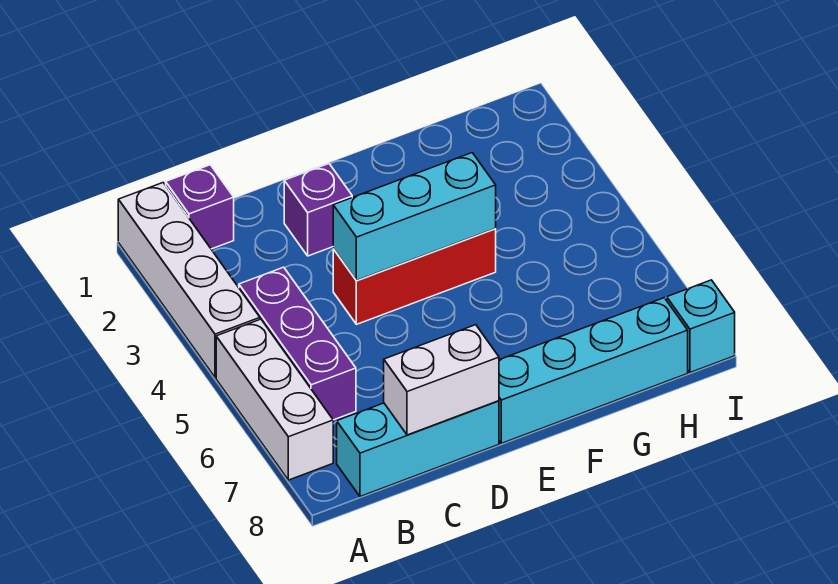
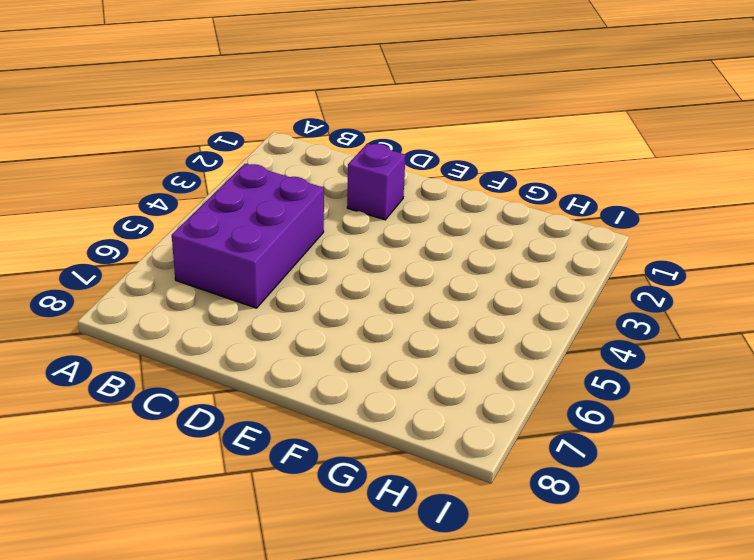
purple 2x3 brick [172,164,324,308] -> purple 1x3 brick [239,267,356,420]
none -> white 1x4 brick [118,183,260,378]
none -> white 1x3 brick [216,319,333,480]

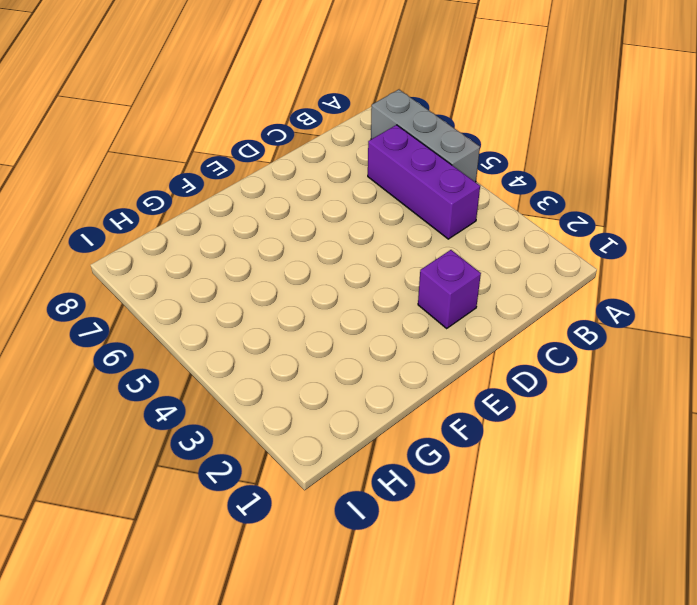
grey 1x3 brick [371,90,480,182] -> white 1x3 brick [216,319,333,480]
none -> white 1x4 brick [118,183,260,378]
none -> purple 1x1 brick [166,165,234,249]

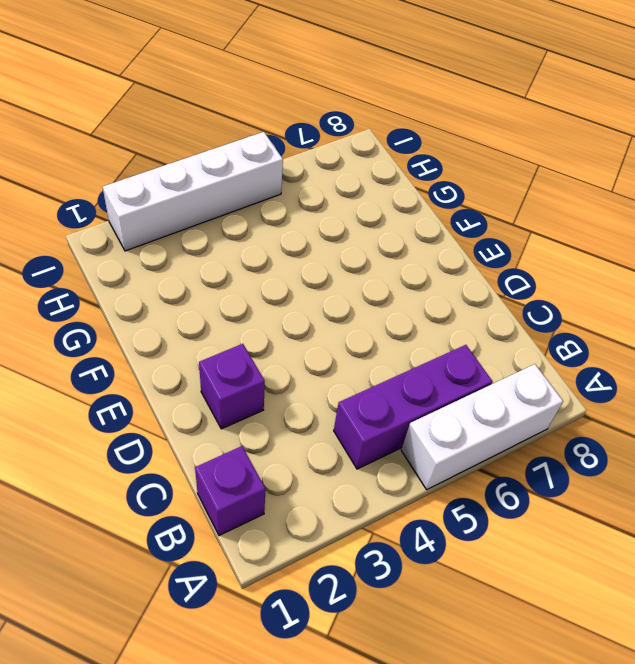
white 1x4 brick [103,132,283,251] -> white 1x4 brick moved to [118,183,260,378]
none -> cyan 1x3 brick [337,401,499,497]
none -> red 1x3 brick [333,229,496,324]

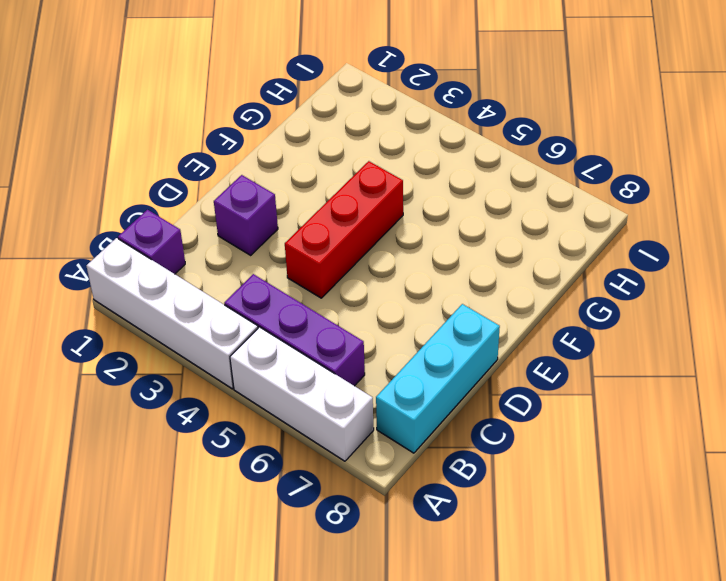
none -> cyan 1x4 brick [499,298,688,443]
none -> cyan 1x1 brick [667,280,735,373]

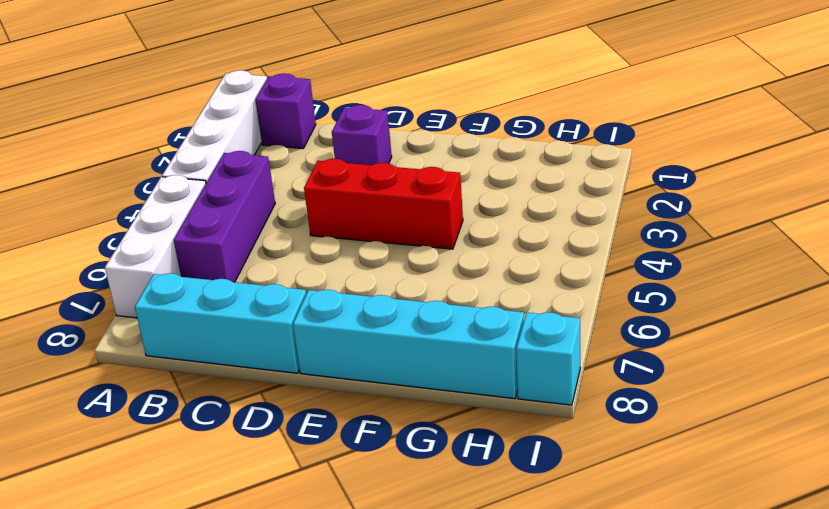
none -> white 1x2 brick [384,325,499,435]
none -> cyan 1x3 brick [333,153,496,281]

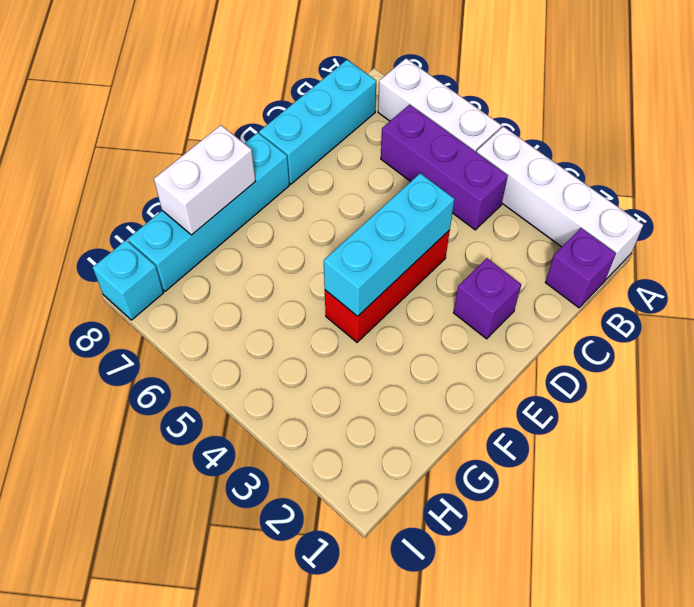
white 1x2 brick [154,125,256,235] -> white 1x2 brick moved to [384,325,499,435]

